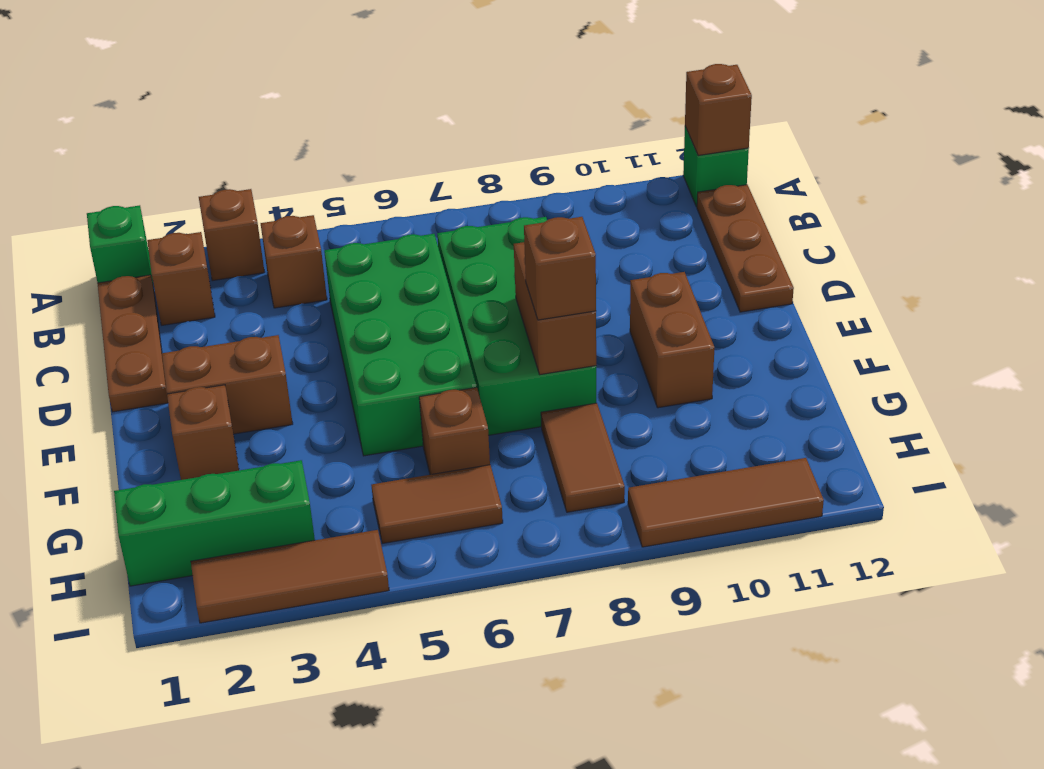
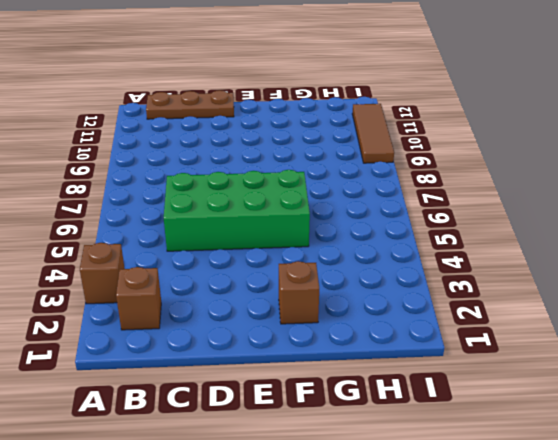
none -> green 1x1 brick [87,205,153,283]
none -> green 1x1 brick [683,126,749,207]
none -> brown 1x3 plate [97,275,168,412]

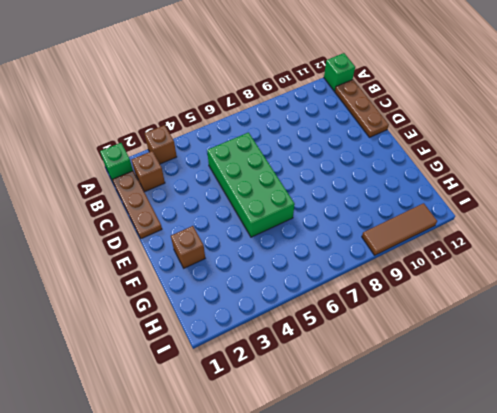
none -> brown 1x1 brick [261,215,327,308]
none -> green 2x4 brick [437,217,596,435]
none -> brown 1x2 brick [162,335,293,434]

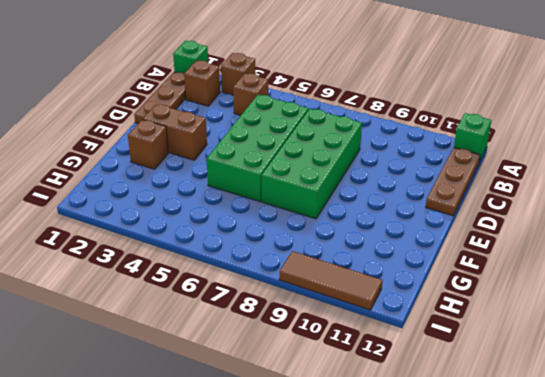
none -> brown 1x2 brick [630,272,714,408]
none -> brown 1x1 brick [419,387,490,475]
none -> brown 1x2 tile [541,403,625,512]

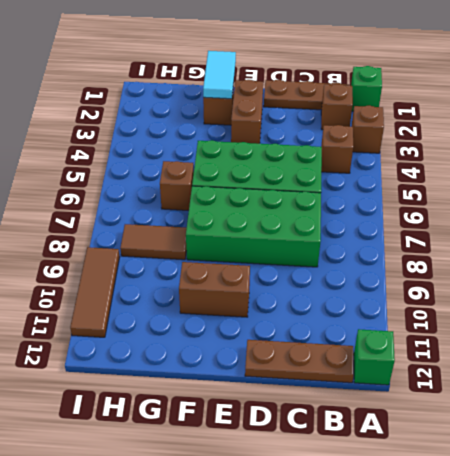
cyan 1x2 tile [203,51,236,99] -> none
none -> green 1x3 brick [114,460,315,586]
none -> brown 1x2 tile [371,465,503,543]
none -> brown 1x3 tile [191,530,389,623]

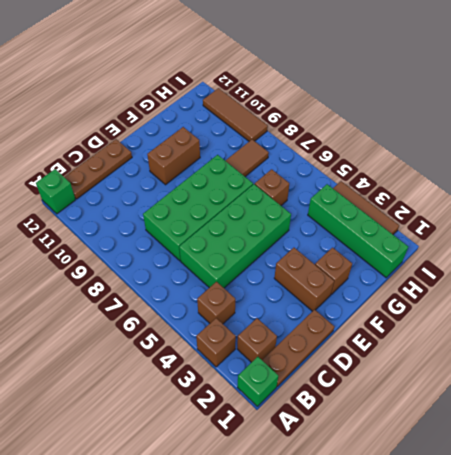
green 1x4 brick [308,184,408,278] -> green 1x3 brick [114,460,315,586]
none -> brown 1x2 tile [371,465,503,543]
none -> brown 1x1 brick [685,64,752,156]
none -> brown 1x2 brick [514,242,596,375]

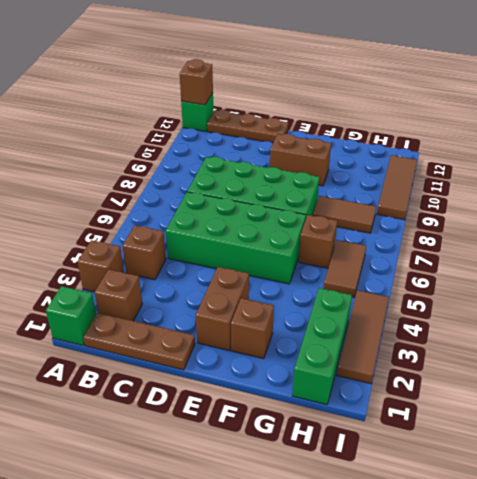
none -> brown 1x2 brick [514,242,596,375]
none -> brown 1x1 brick [524,217,596,320]

